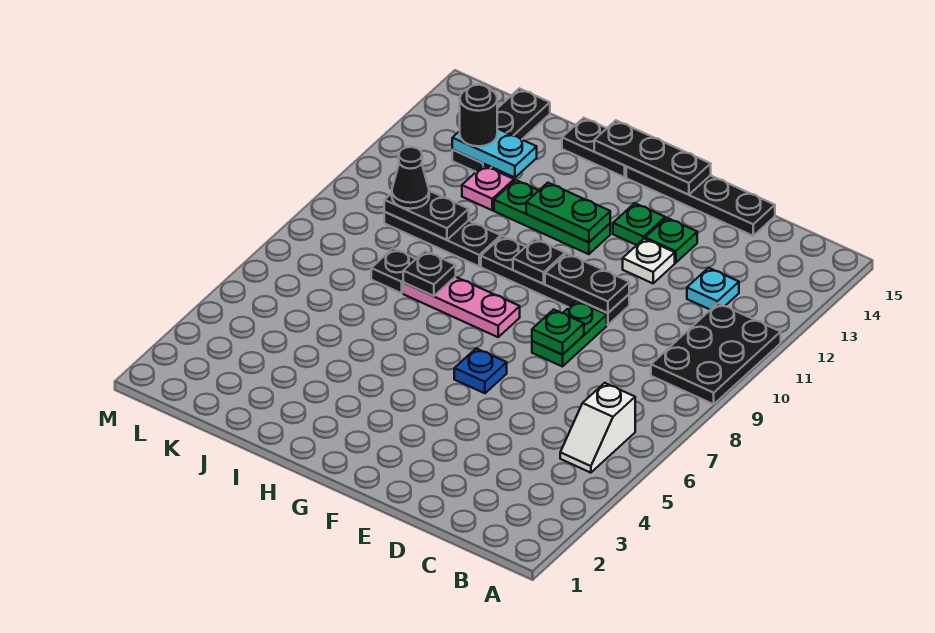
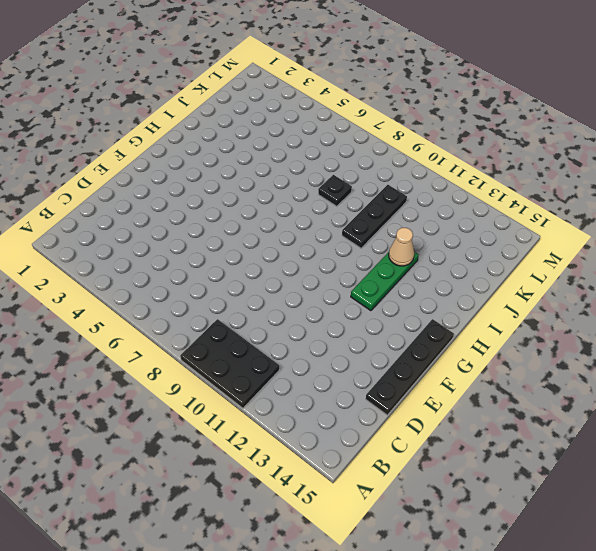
tan 1x1 cone [389,228,414,266] -> none
none -> white 1x2 slope [560,383,635,473]
none -> cyan 1x1 plate [687,268,739,310]
none -> green 1x2 plate [532,301,607,367]

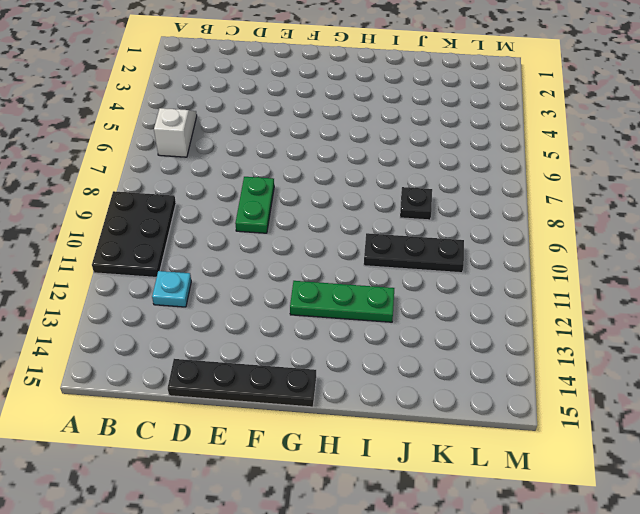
none -> black 1x4 plate [481,236,629,325]
none -> white 1x1 plate [623,239,675,283]
none -> green 1x1 plate [645,218,697,263]

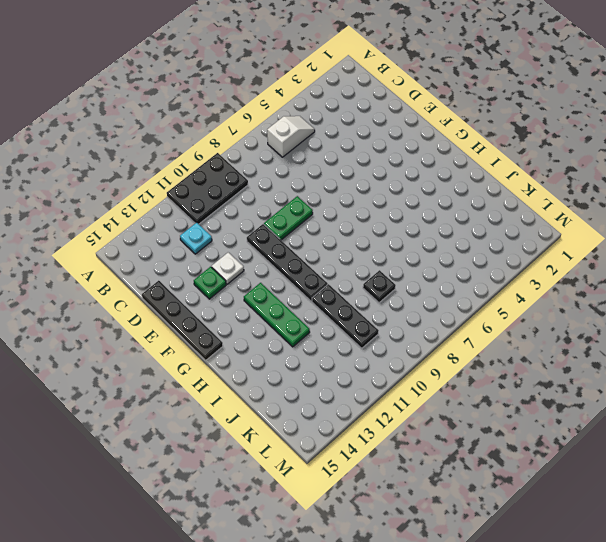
none -> blue 1x1 plate [454,348,507,393]
none -> green 1x1 plate [613,203,665,245]
none -> pink 1x3 plate [403,277,520,337]

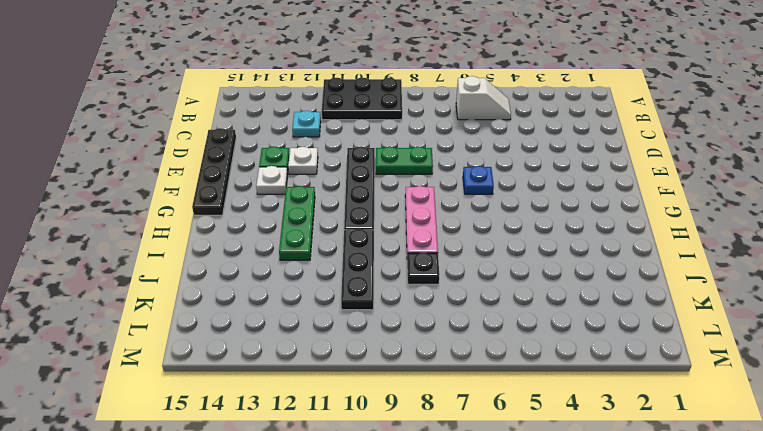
white 1x1 plate [256,166,288,194] -> green 1x1 plate [613,203,665,245]
none -> black 1x2 plate [562,118,626,177]
none -> pink 1x1 plate [462,165,514,210]
none -> black 1x3 plate [452,88,550,172]

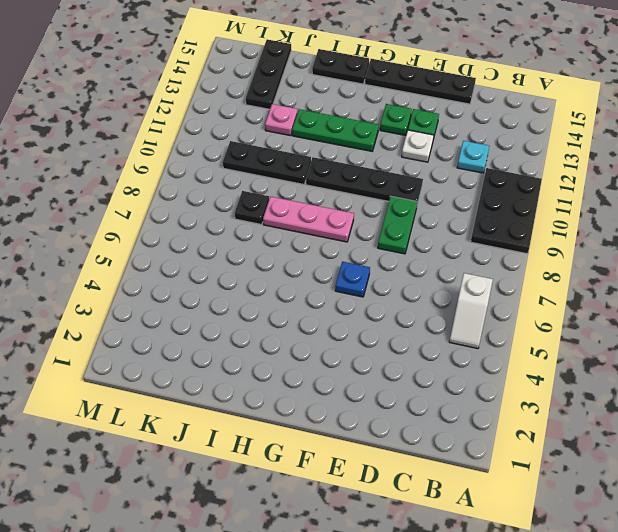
none -> green 1x1 plate [532,310,584,355]
none -> black 1x2 plate [545,253,629,313]
none -> black 1x3 plate [594,120,711,195]

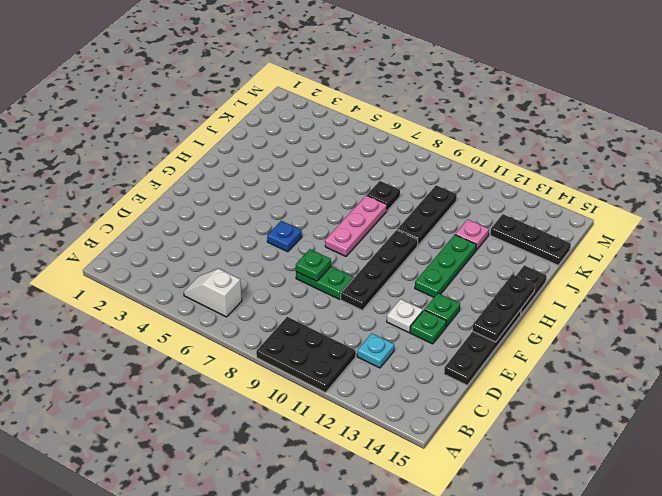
none -> black 1x2 plate [545,253,629,313]
none -> black 1x1 plate [513,239,565,284]
none -> green 1x2 plate [526,183,610,242]

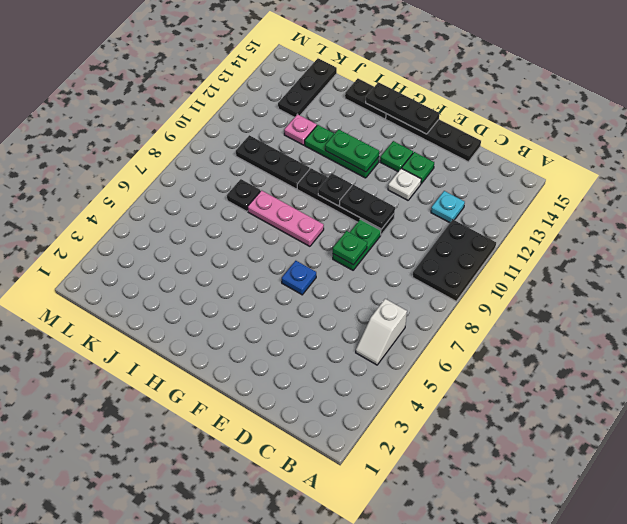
none -> black 1x1 plate [403,251,456,296]
none -> black 1x2 plate [384,191,469,240]
none -> cyan 1x2 plate [452,129,537,178]

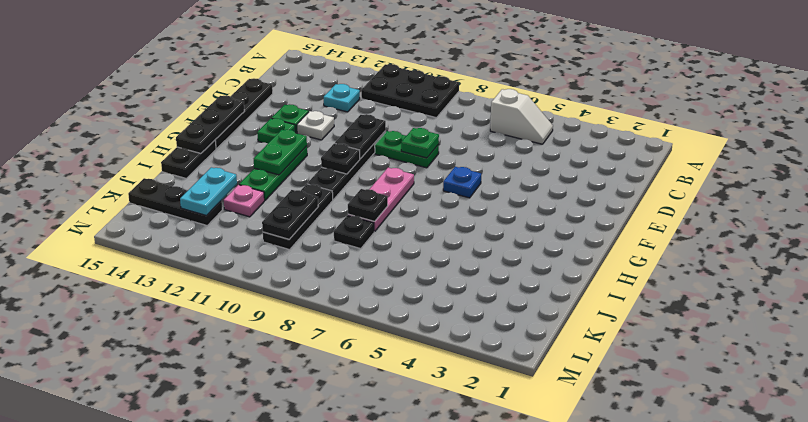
none -> black 1x1 cone [392,147,429,209]
none -> black 1x1 round brick [460,85,497,146]

